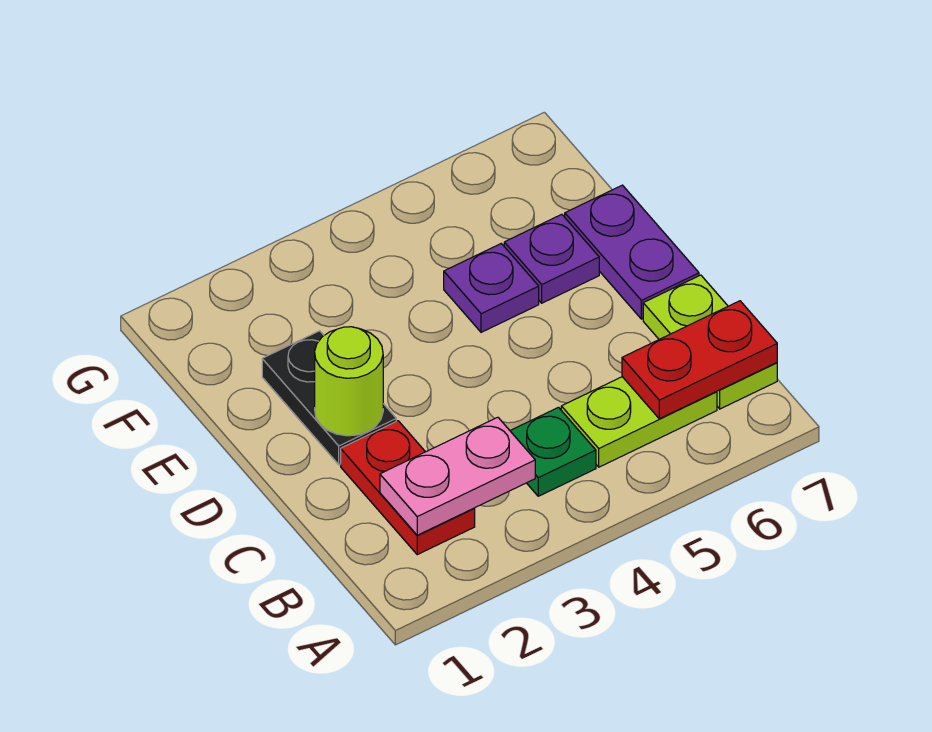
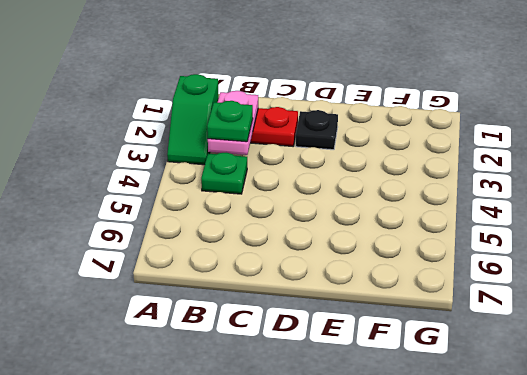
green 1x2 slope [167,74,219,165] -> none
green 1x1 plate [207,101,253,142] -> none
black 1x1 plate [296,110,338,150] -> black 1x2 plate [262,331,396,465]
none -> lime 1x2 plate [561,377,717,467]
none -> lime 1x2 plate [643,275,777,409]

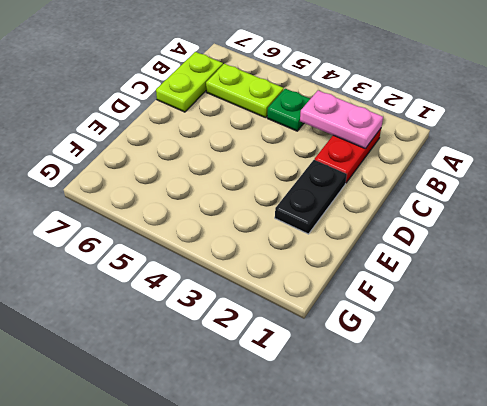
none -> purple 1x2 plate [565,185,699,319]
none -> purple 1x1 plate [444,244,539,332]

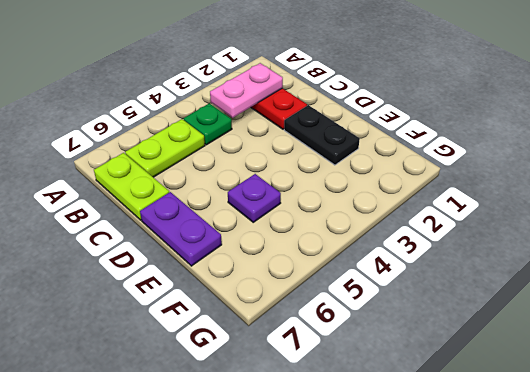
none -> purple 1x1 plate [504,214,599,303]
none -> red 1x2 plate [622,301,777,419]

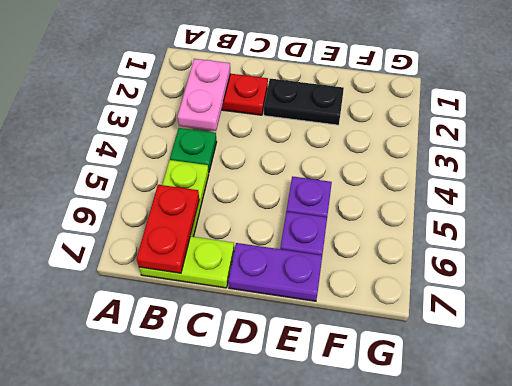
none -> lime 1x1 round brick [315,327,383,436]

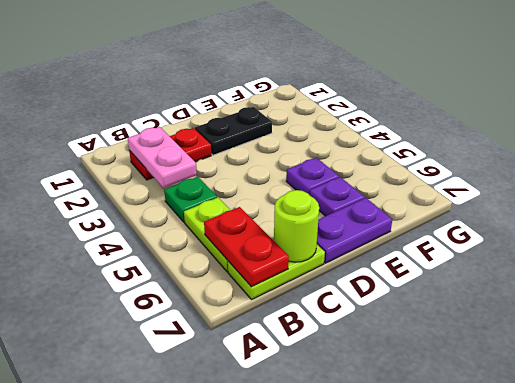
lime 1x1 round brick [274,190,319,262] -> lime 1x1 round brick moved to [315,327,383,436]

